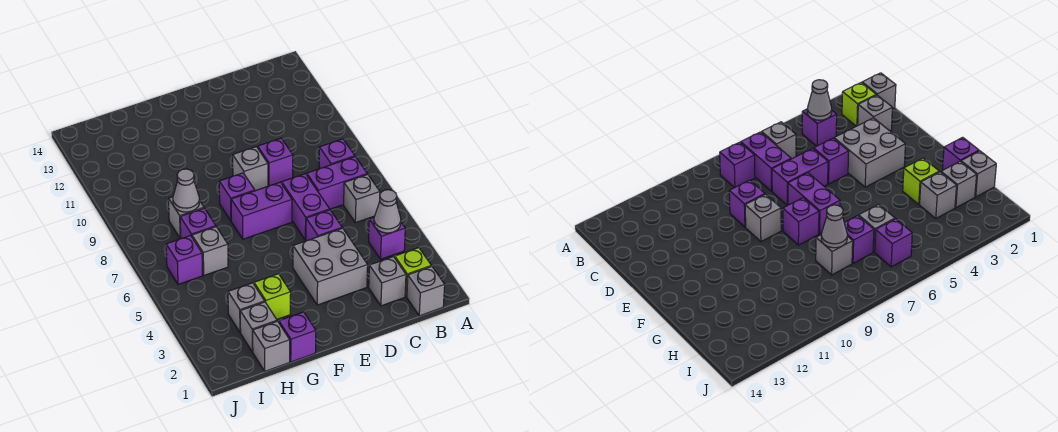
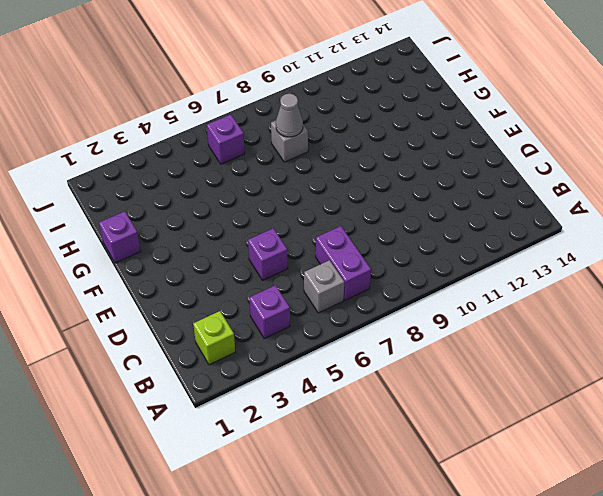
none -> grey 1x1 brick [407,266,445,316]
none -> purple 1x1 brick [319,139,355,169]
none -> grey 1x1 brick [369,257,406,306]

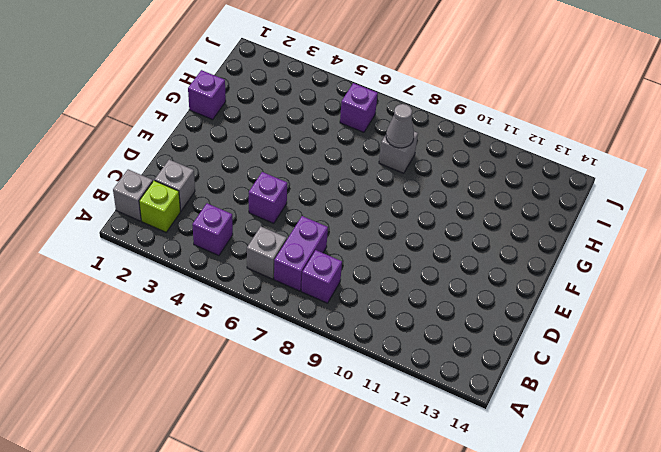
none -> grey 2x2 brick [293,228,368,305]
none -> purple 1x2 brick [282,174,330,240]
none -> purple 1x1 brick [258,138,293,186]

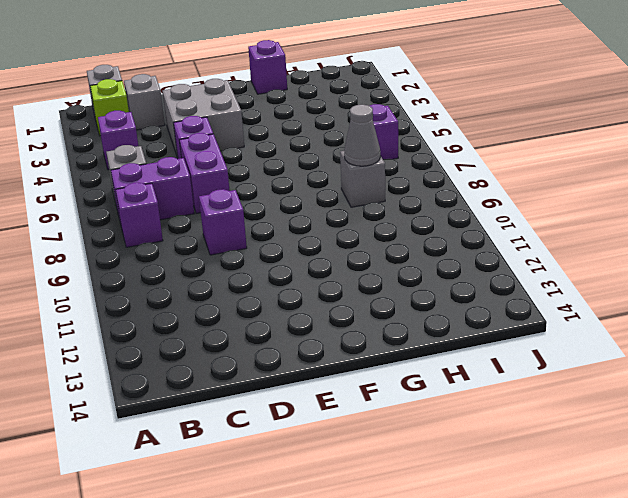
none -> purple 1x2 brick [231,182,292,239]
none -> grey 1x1 brick [233,147,268,191]
none -> purple 1x1 brick [219,173,255,221]

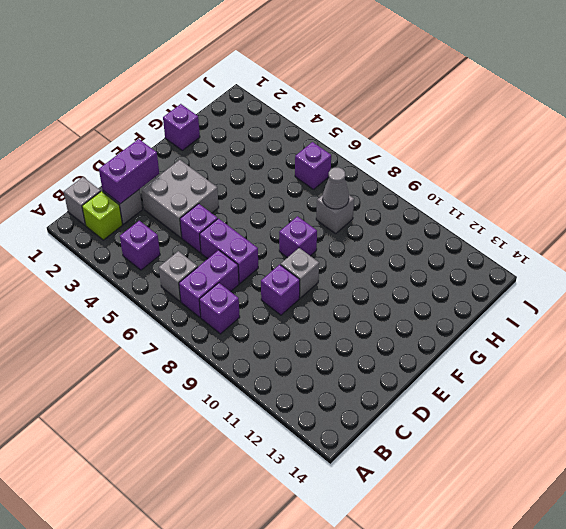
purple 1x2 brick [99,139,159,204] -> purple 1x2 brick moved to [231,182,292,239]
none -> lime 1x1 brick [254,274,291,319]
none -> grey 1x1 brick [253,321,290,371]
none -> grey 1x1 brick [240,302,277,352]

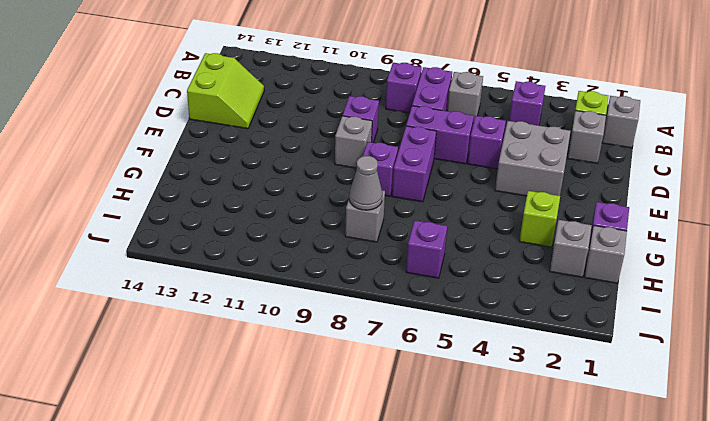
lime 2x2 slope [187,53,264,129] -> none
none -> grey 1x1 brick [228,283,265,332]
none -> grey 1x1 brick [192,227,228,275]
none -> purple 1x1 brick [180,208,216,239]

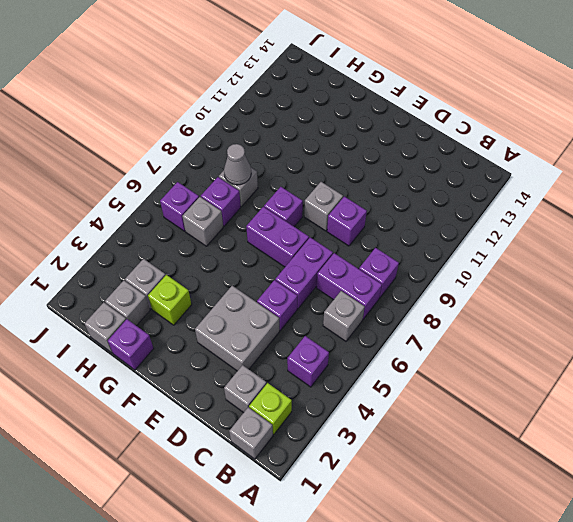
none -> grey 1x1 cone [374,190,401,233]

